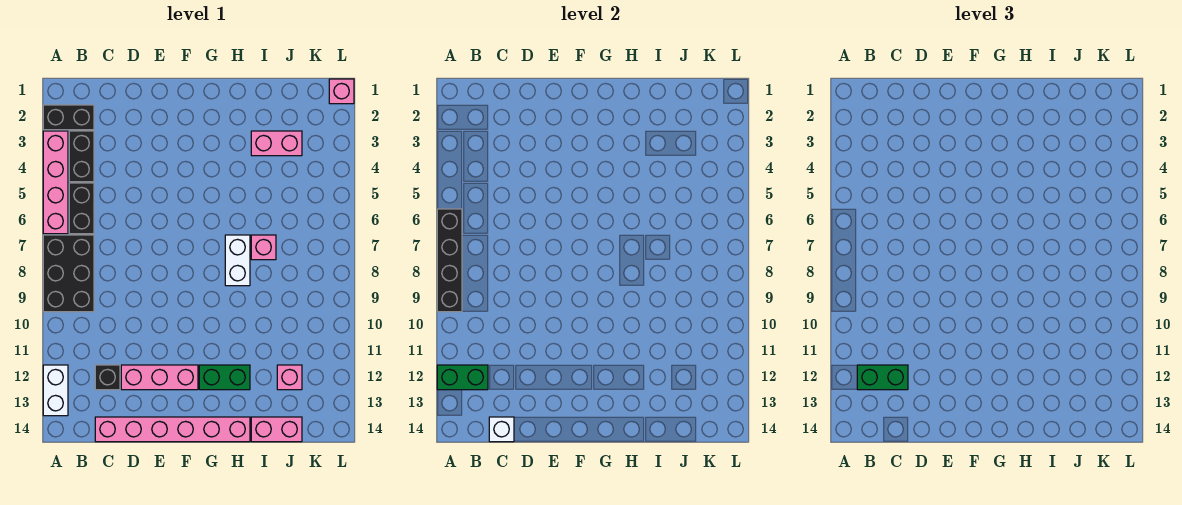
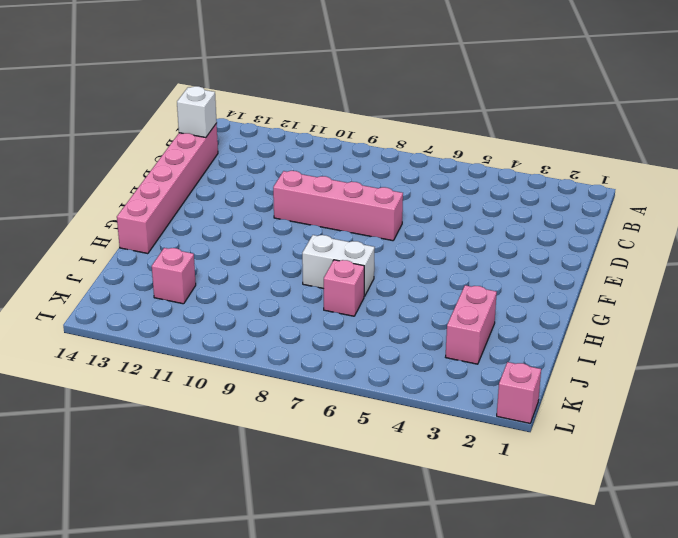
pink 1x4 brick [273,171,403,241] -> pink 1x4 brick moved to [43,131,68,234]
none -> black 1x2 brick [43,105,94,130]
none -> black 2x3 brick [43,235,94,312]
none -> white 1x2 brick [43,365,68,416]

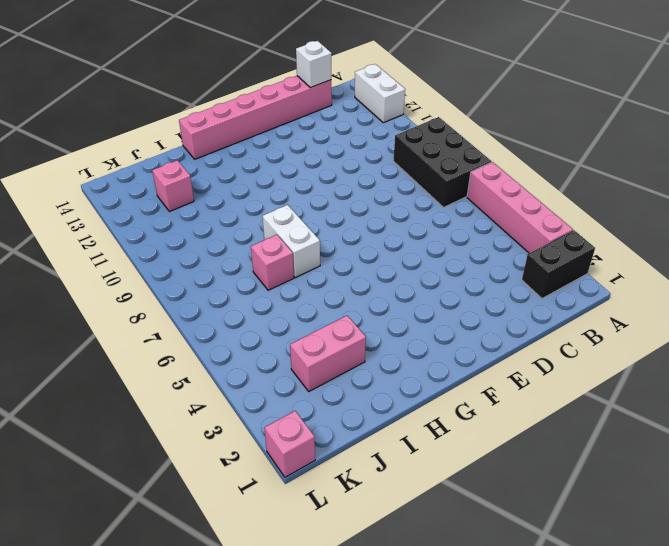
none -> black 1x2 brick [69,131,94,182]
none -> black 1x2 brick [69,183,94,234]
none -> black 1x1 brick [95,365,120,390]

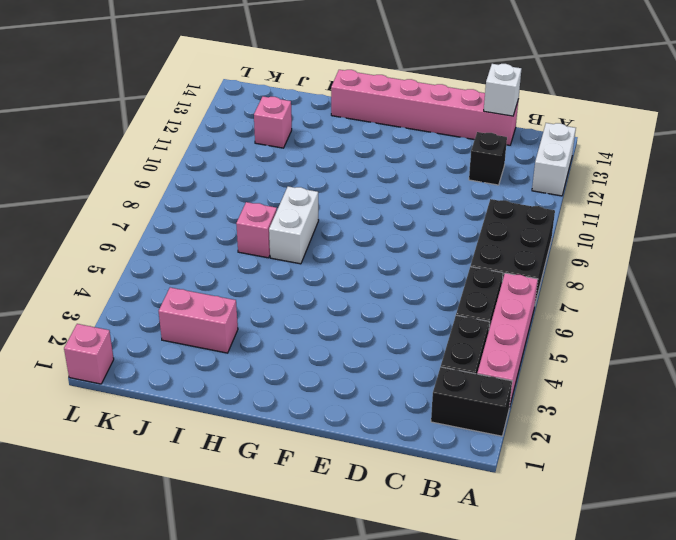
none -> pink 1x3 brick [121,365,198,390]
none -> green 1x2 brick [199,365,250,390]
none -> pink 1x2 brick [251,417,302,442]

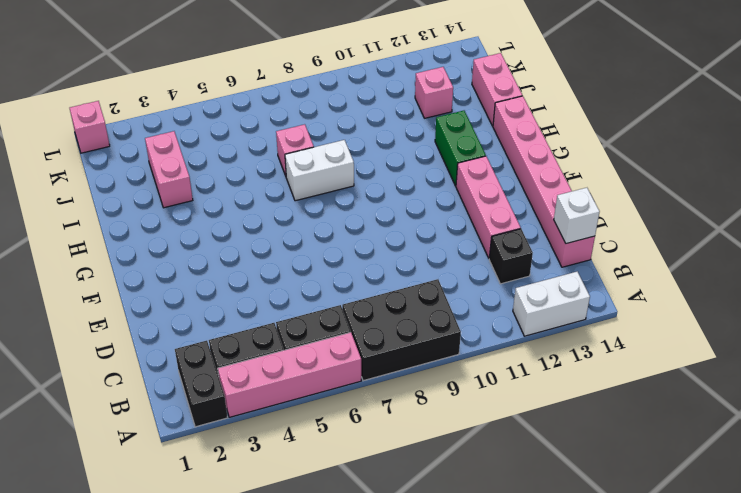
none -> black 1x4 brick [437,209,462,312]
none -> green 1x2 brick [437,365,488,390]
none -> green 1x2 brick [857,365,908,390]

